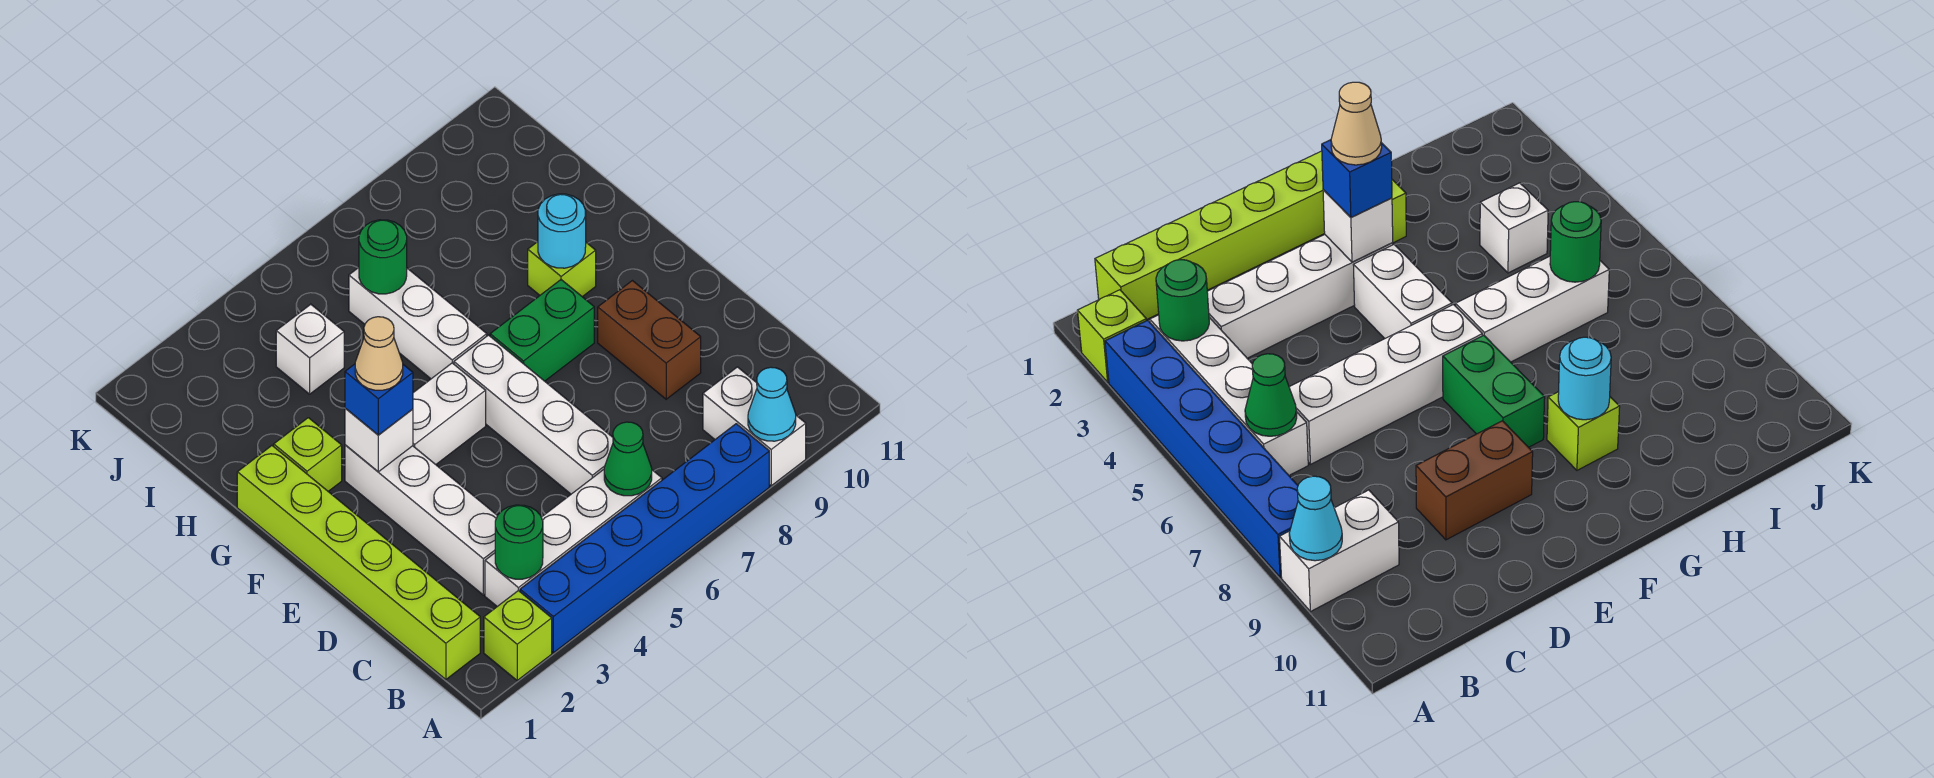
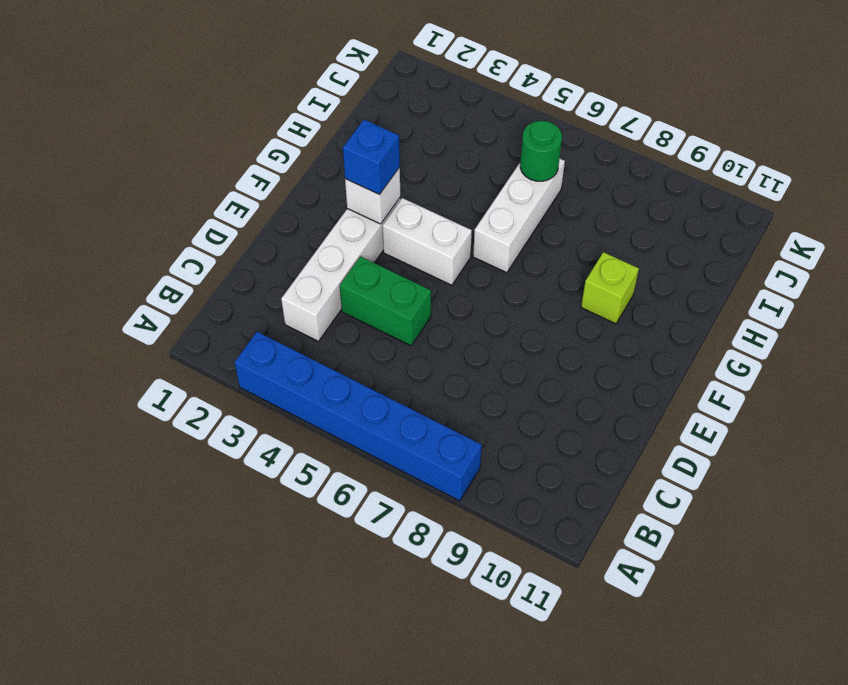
green 1x2 brick [340,256,431,346] -> green 1x2 brick moved to [490,280,594,381]
none -> lime 1x1 brick [484,591,552,680]
none -> white 1x2 brick [703,367,806,486]
none -> lime 1x6 brick [237,446,480,679]

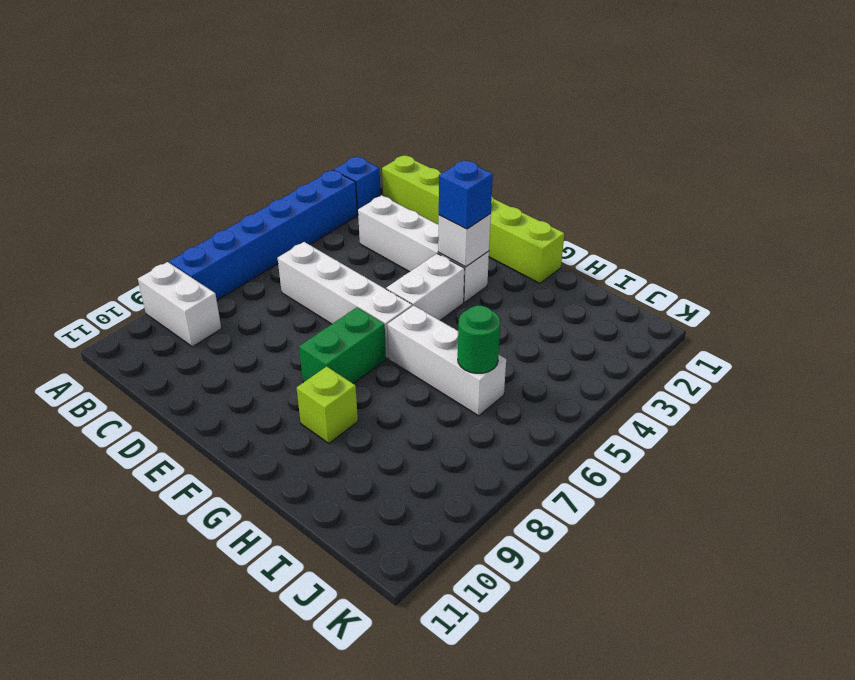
blue 1x1 brick [334,157,381,215] -> lime 1x1 brick [484,591,552,680]
none -> white 1x4 brick [485,470,662,606]
none -> brown 1x2 brick [598,281,701,399]
none -> lime 1x1 brick [274,418,342,491]

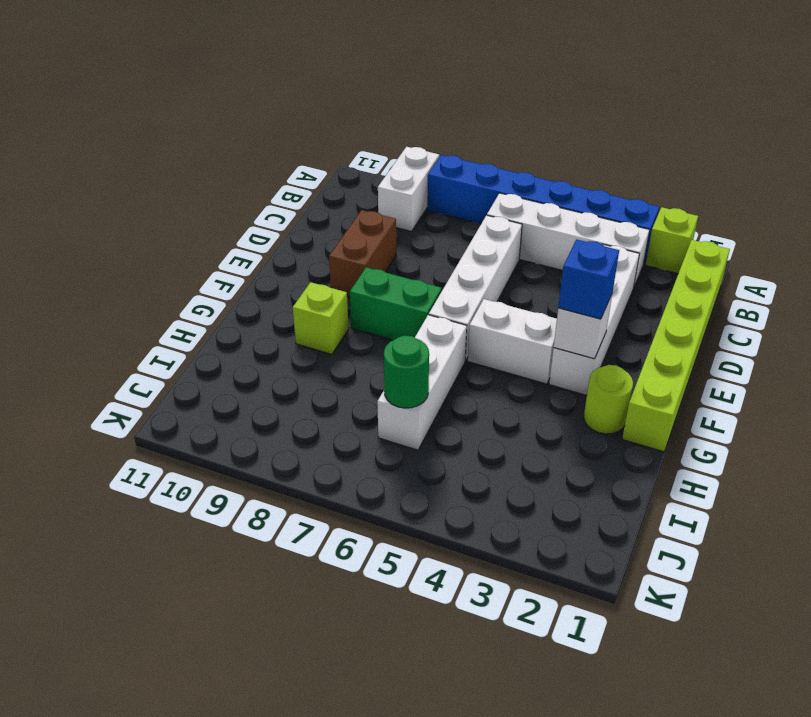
lime 1x1 round brick [584,365,633,434] -> lime 1x1 brick [274,418,342,491]
none -> white 1x1 brick [276,304,344,394]
none -> cyan 1x1 cone [748,367,796,441]
none -> green 1x1 round brick [495,505,543,579]

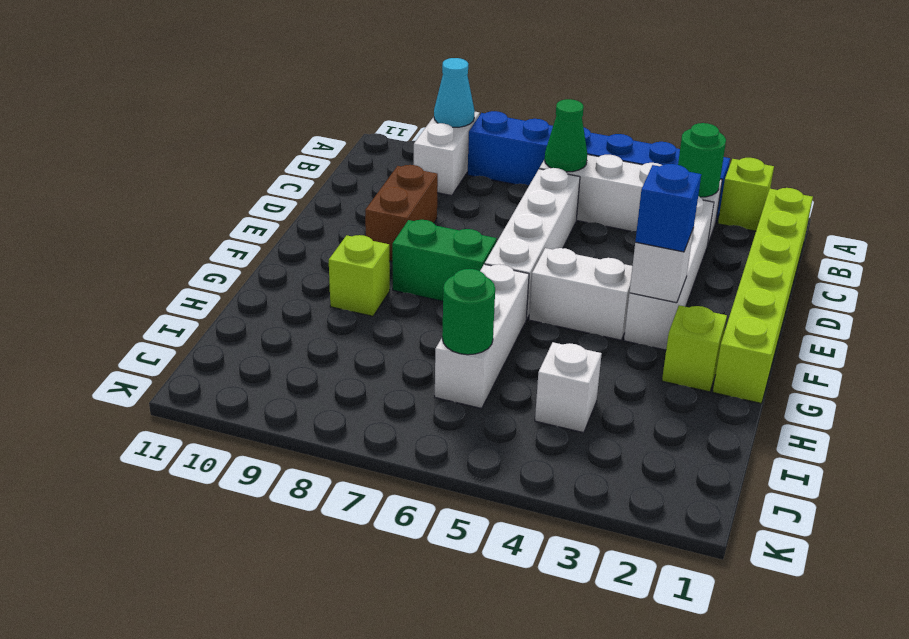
none -> cyan 1x1 round brick [538,194,586,268]
none -> tan 1x1 cone [355,317,403,390]

